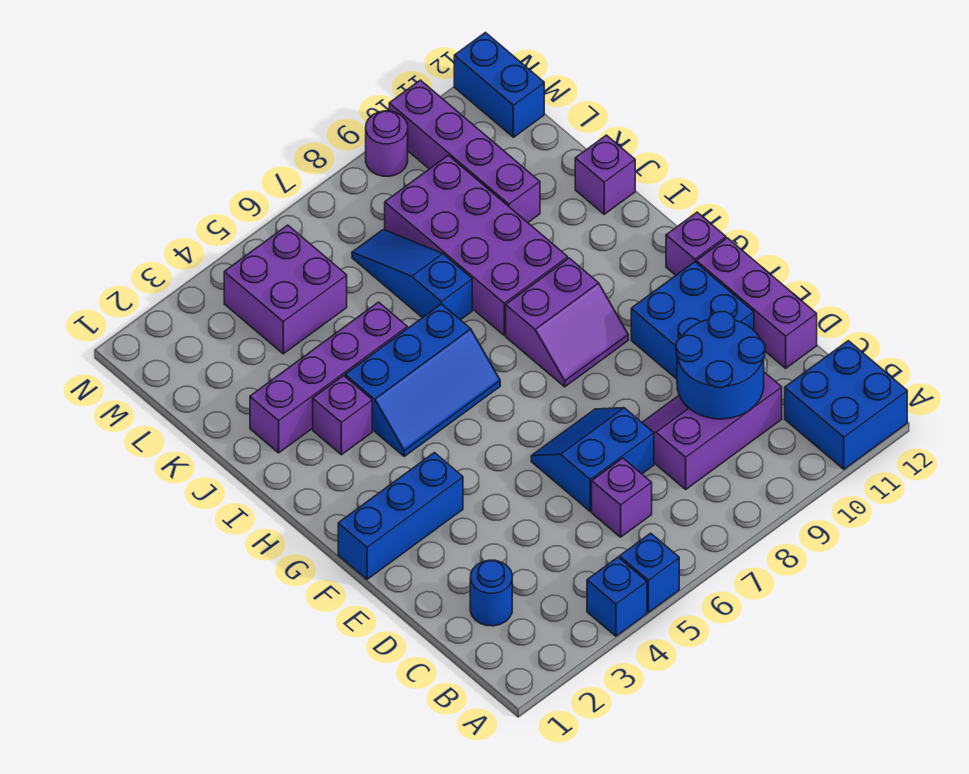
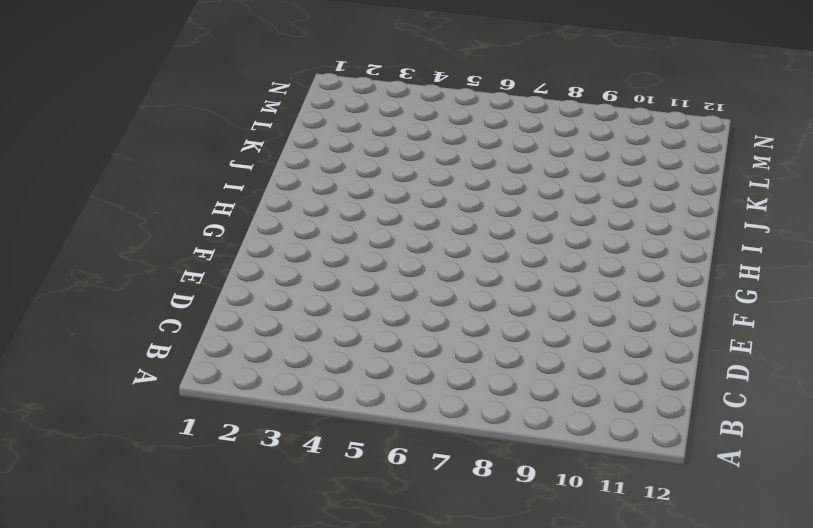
none -> blue 1x1 brick [587,557,647,636]
none -> blue 1x1 brick [620,533,679,612]
none -> blue 2x2 brick [785,341,907,469]

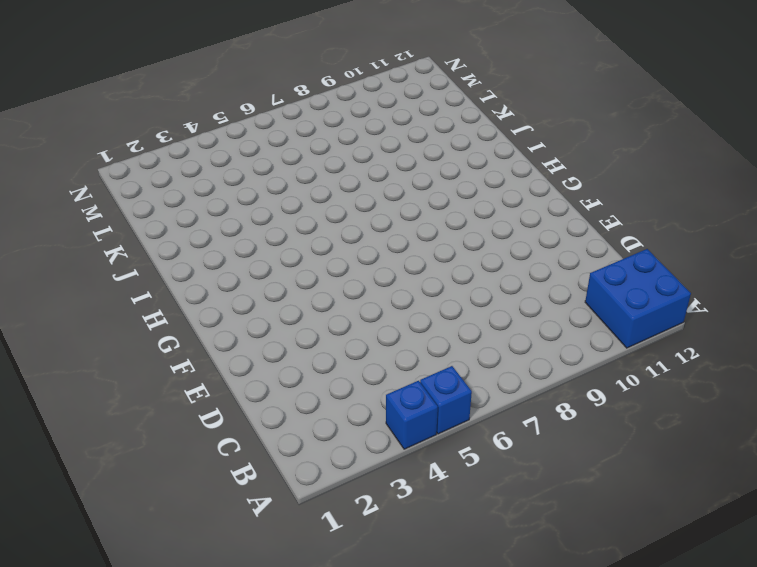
none -> blue 1x1 round brick [470,560,512,626]
none -> purple 1x1 brick [592,458,652,537]
none -> purple 2x3 slope [642,372,782,489]

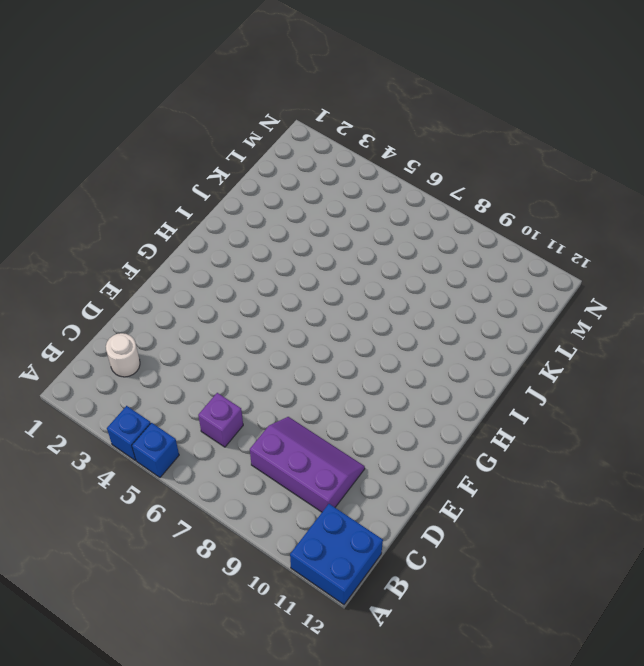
white 1x1 round brick [106,333,140,377] -> blue 1x1 round brick [470,560,512,626]
none -> blue 2x2 slope [531,408,654,511]
none -> purple 1x3 brick [696,238,817,368]
none -> blue 2x2 brick [631,262,754,379]

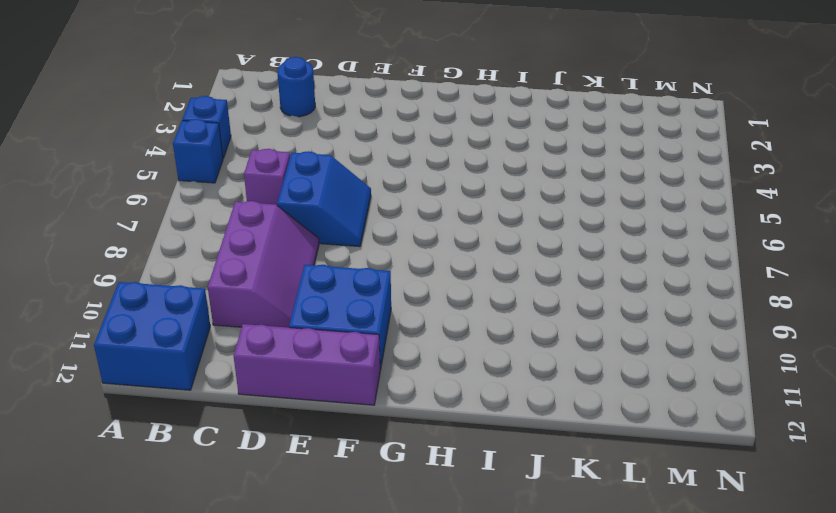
none -> blue 1x3 brick [338,453,463,579]
none -> purple 2x2 slope [506,258,628,387]
none -> purple 1x1 brick [666,212,726,275]

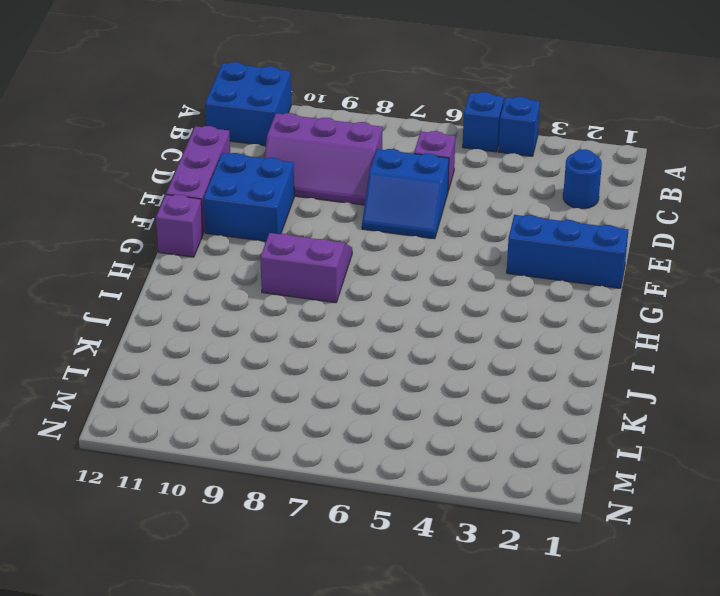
none -> blue 2x3 slope [345,304,500,456]
none -> purple 1x1 brick [313,376,372,455]
none -> purple 2x4 brick [385,155,568,335]

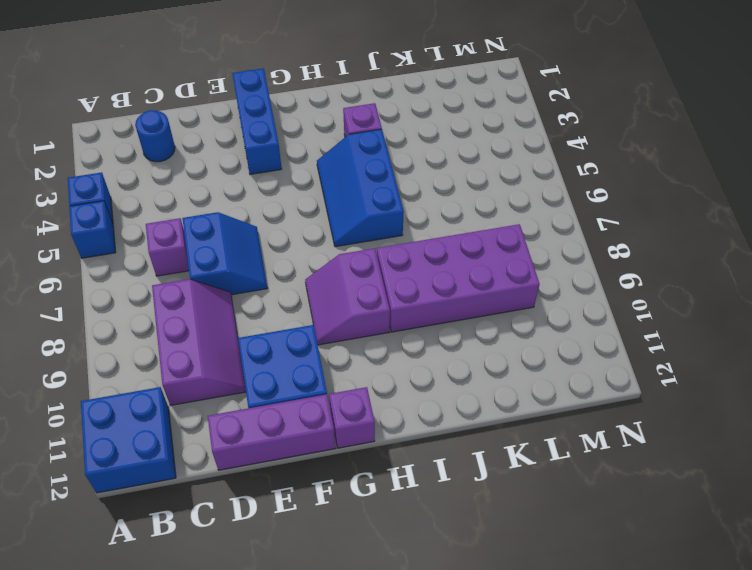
none -> purple 1x4 brick [250,302,407,453]
none -> blue 1x3 slope [352,230,472,320]
none -> purple 1x1 brick [575,135,635,214]

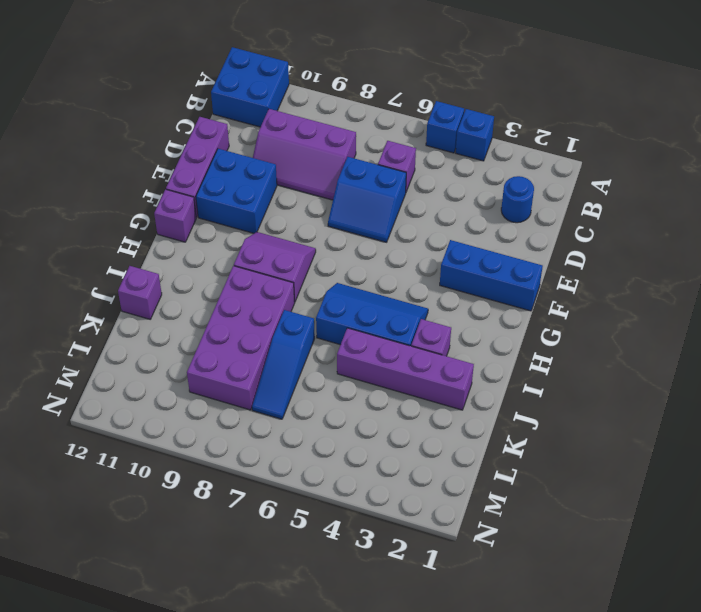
none -> purple 1x4 brick [389,80,540,223]
none -> purple 2x2 brick [224,225,347,354]
none -> blue 1x2 brick [454,33,544,137]

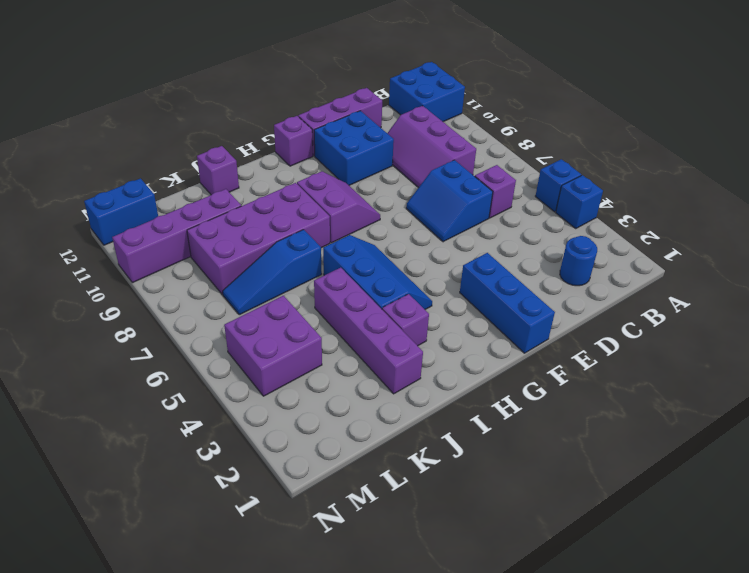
none -> purple 1x1 round brick [366,111,408,176]
none -> blue 2x2 round brick [676,312,765,419]

